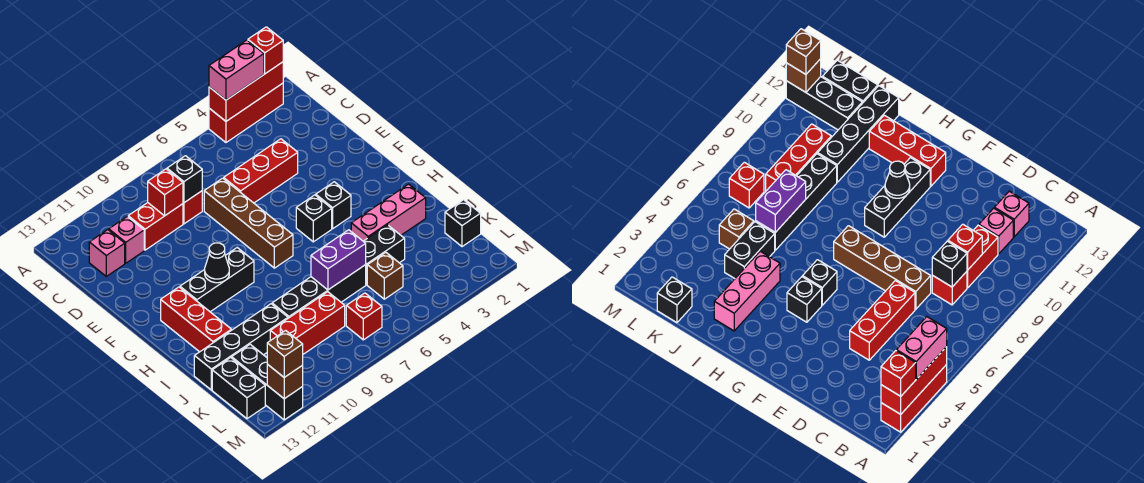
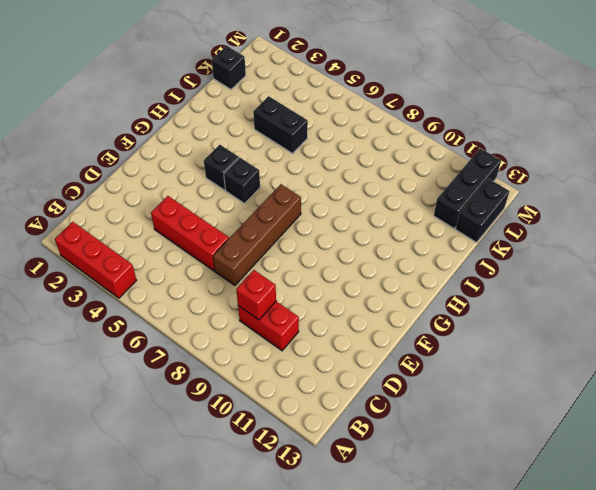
none -> red 1x1 brick [183,191,202,224]
none -> pink 1x1 brick [109,217,144,263]
none -> pink 1x1 brick [89,230,125,276]
none -> black 1x3 brick [180,248,254,312]

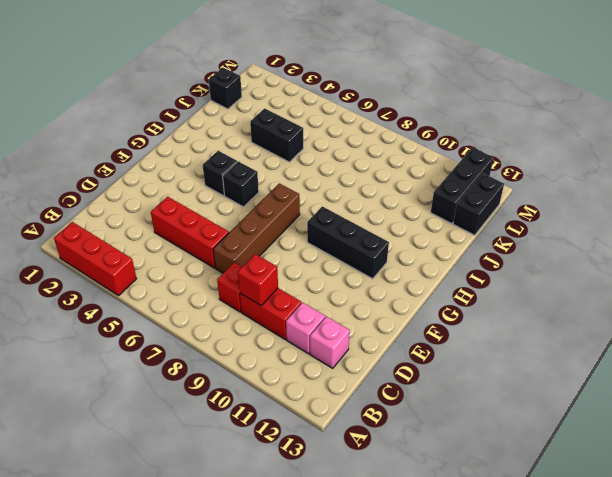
none -> red 1x3 brick [161,287,232,352]
none -> pink 1x3 brick [351,184,426,241]
none -> black 1x4 brick [272,265,366,318]
none -> black 1x4 brick [194,304,288,390]

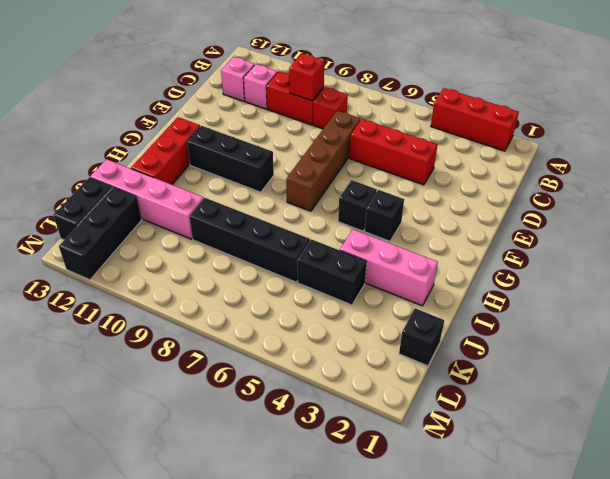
pink 1x4 brick [90,159,204,239] -> black 1x4 brick [194,304,288,390]
none -> brown 1x1 brick [367,252,403,299]
none -> red 1x3 brick [270,292,345,354]
none -> red 1x1 brick [346,293,382,340]
none -> red 1x3 brick [209,62,283,121]

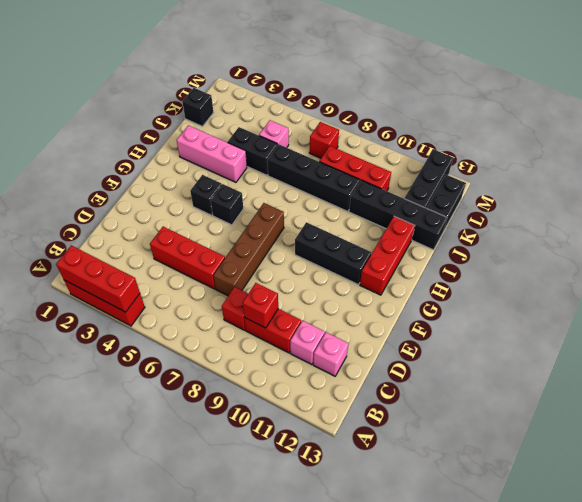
pink 1x1 brick [259,120,289,148] -> brown 1x1 brick [367,252,403,299]
none -> black 1x1 brick [167,156,202,203]
none -> black 1x1 cone [205,243,229,283]
none -> purple 1x2 brick [311,230,366,290]
none -> brown 1x1 brick [267,364,303,399]

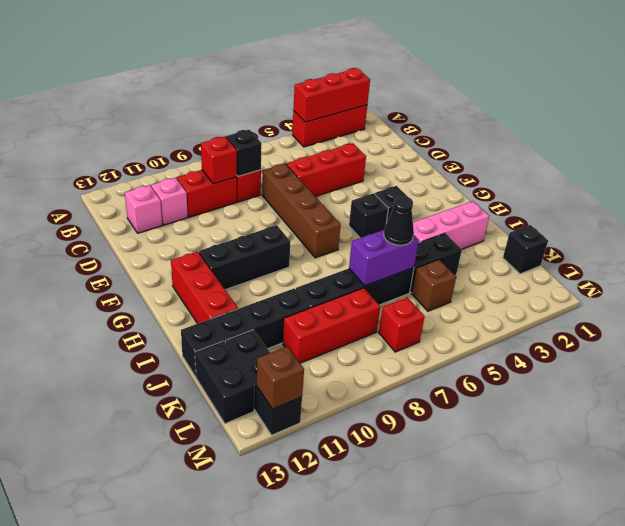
black 1x1 cone [384,196,414,245] -> black 1x1 cone moved to [205,243,229,283]
none -> red 1x1 brick [248,27,283,74]
none -> pink 1x2 brick [209,40,264,100]
none -> brown 1x1 brick [267,331,303,377]

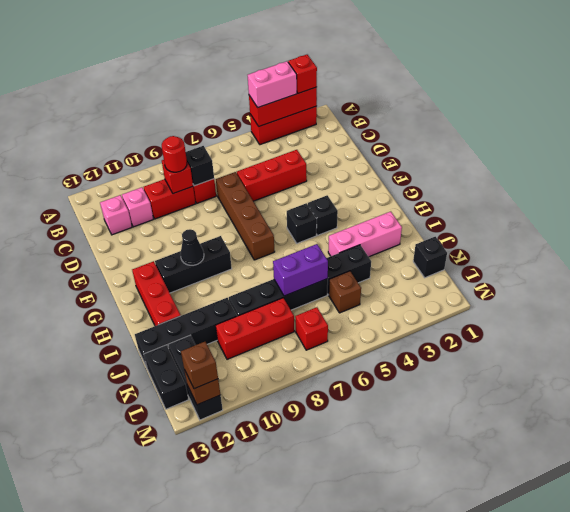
red 1x1 round brick [162,136,187,172] -> none

